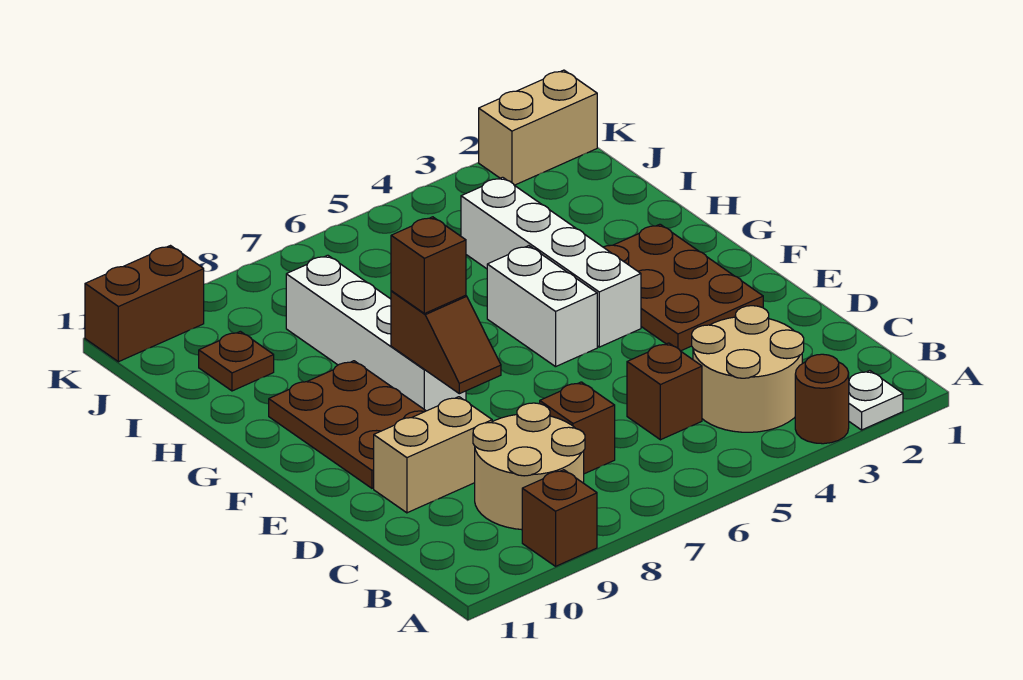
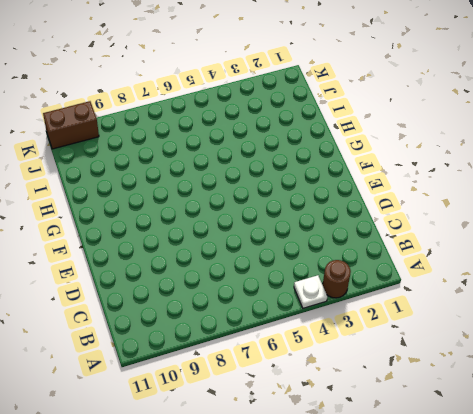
white 1x1 plate [294,275,327,308] -> white 1x1 plate moved to [849,371,903,430]
none -> brown 1x1 brick [522,470,597,566]
none -> tan 2x2 round brick [692,306,804,432]
none -> tan 2x2 round brick [473,403,585,530]

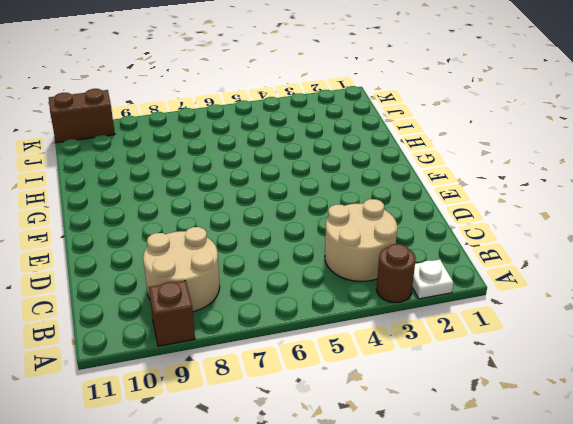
none -> brown 1x1 brick [627,343,702,440]
none -> brown 1x1 brick [540,382,615,474]
none -> tan 1x2 brick [374,397,492,513]

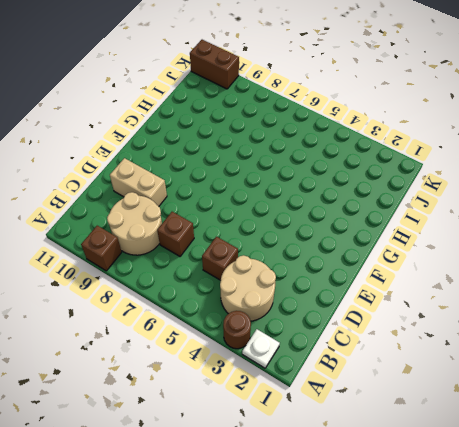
none -> brown 2x3 plate [604,224,763,351]
none -> brown 2x3 plate [269,361,426,488]
none -> white 1x4 brick [461,177,641,347]

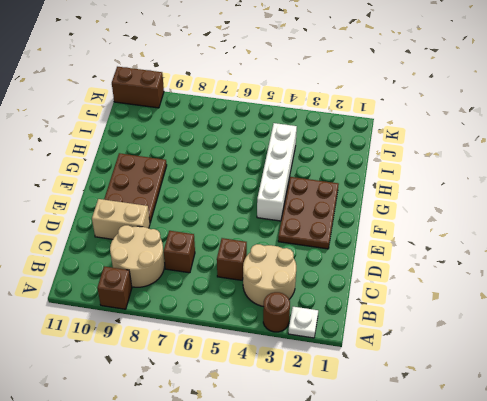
none -> white 1x2 brick [487,246,597,367]
none -> white 1x4 brick [286,255,466,411]
none -> brown 1x1 plate [199,331,274,391]

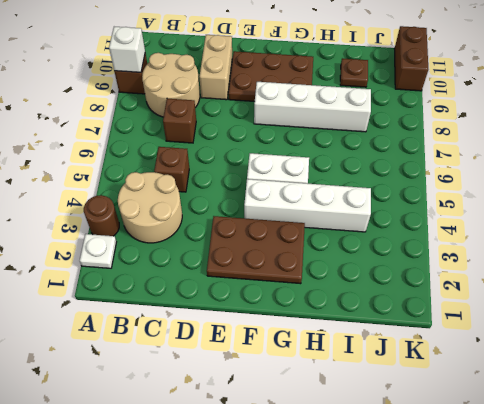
white 1x1 brick [109,27,145,72] -> none
none -> tan 1x2 brick [479,70,597,185]
none -> brown 1x2 slope [391,291,501,394]
none -> brown 1x1 brick [391,217,466,314]

